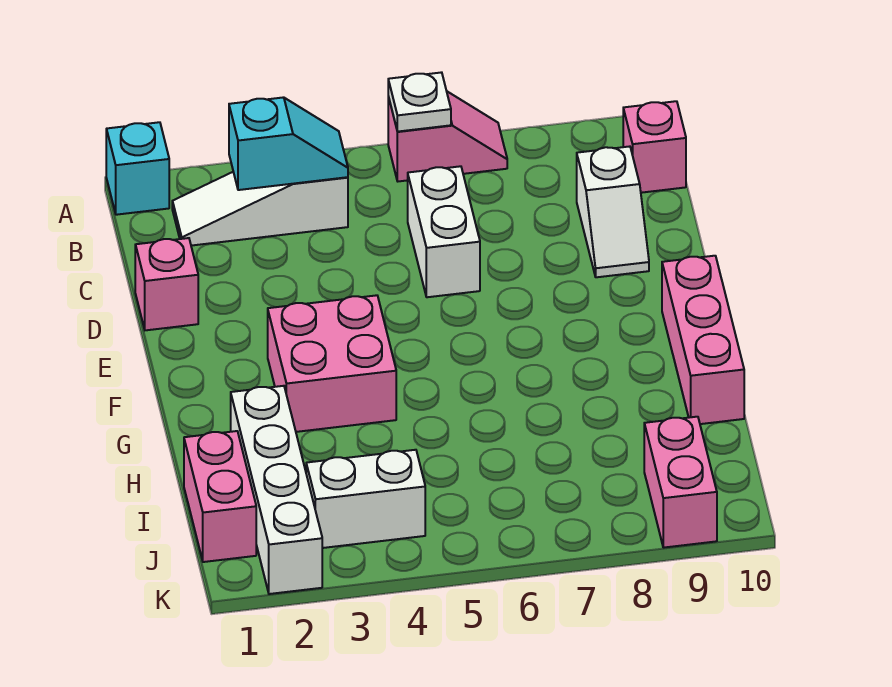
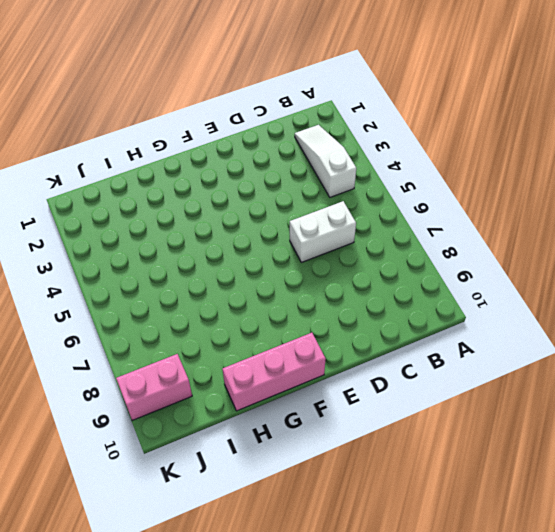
none -> cyan 1x1 brick [106,122,169,215]
none -> pink 1x2 slope [388,92,507,181]
none -> pink 1x1 brick [623,101,686,193]

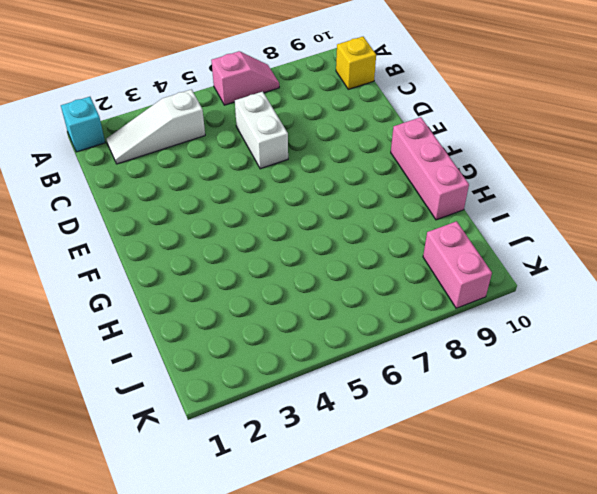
yellow 1x1 brick [336,37,376,89] -> pink 1x1 brick [623,101,686,193]
none -> white 1x2 slope [577,146,649,277]
none -> pink 1x1 brick [135,238,198,330]
none -> pink 2x2 brick [268,295,396,432]

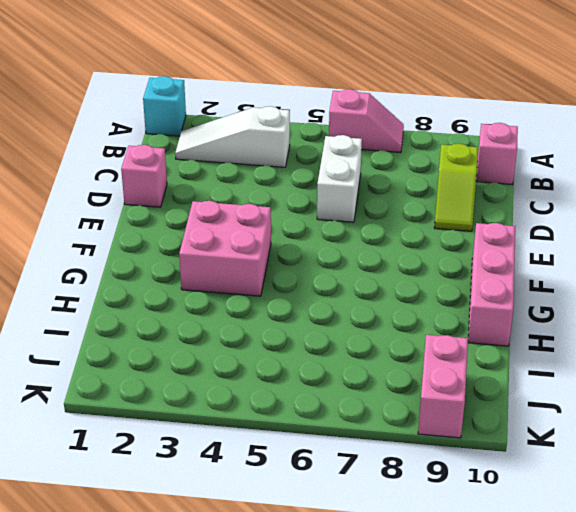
lime 1x2 slope [434,144,478,231] -> white 1x2 slope [577,146,649,277]
none -> white 1x4 brick [231,386,322,594]
none -> pink 1x2 brick [184,431,256,562]
none -> white 1x2 brick [306,450,425,548]

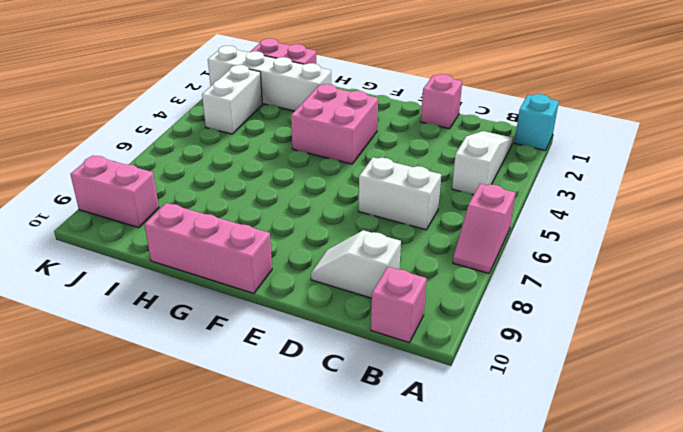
none -> white 1x1 plate [388,72,451,132]
none -> cyan 1x2 slope [229,97,348,190]

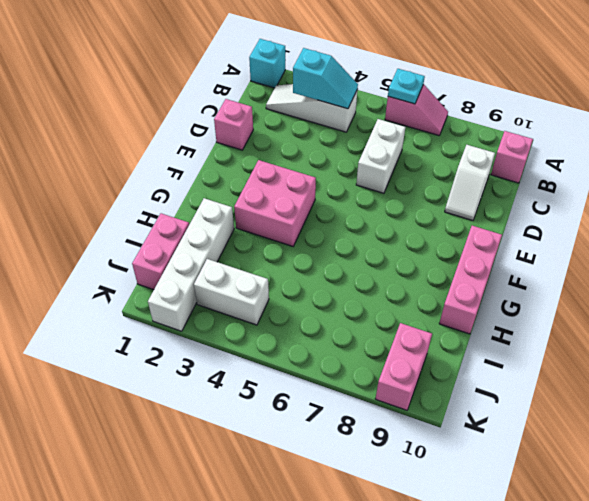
cyan 1x1 plate [388,69,425,104] -> white 1x1 plate [388,72,451,132]

